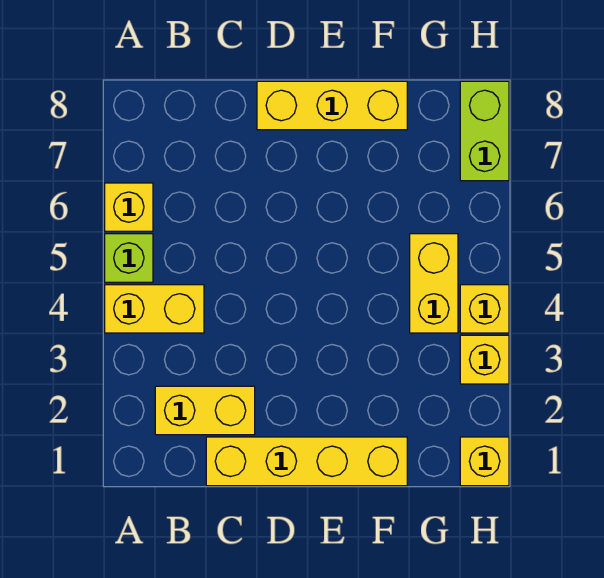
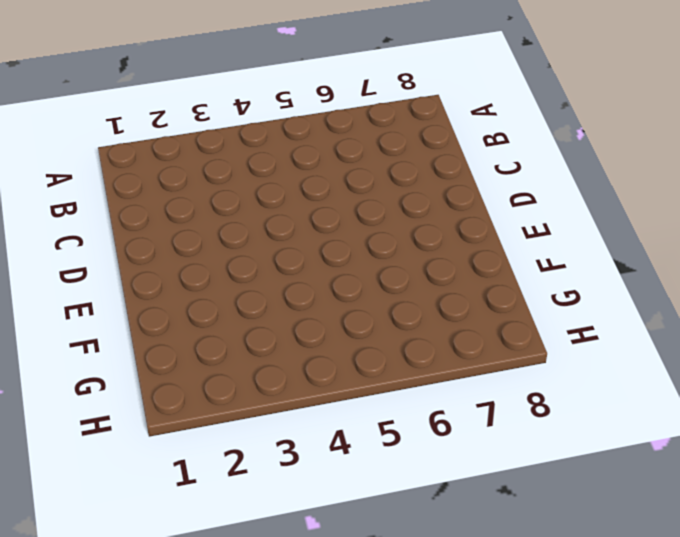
none -> yellow 1x2 brick [105,285,204,333]
none -> lime 1x1 brick [105,234,153,282]

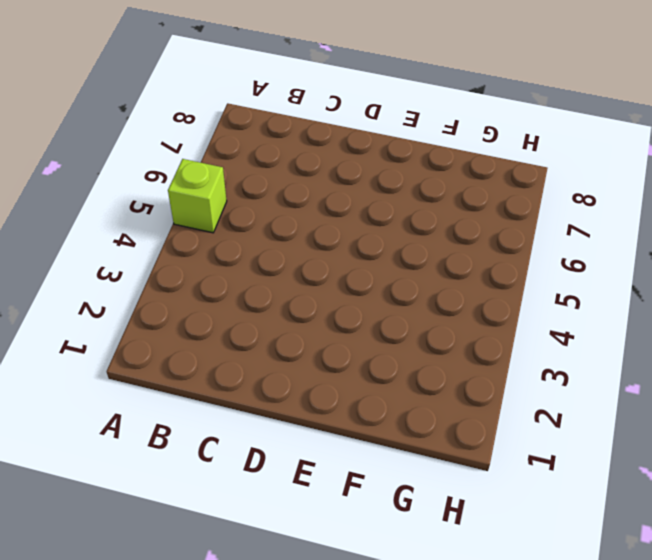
none -> yellow 1x2 brick [105,285,204,333]
none -> yellow 1x1 brick [105,183,153,231]

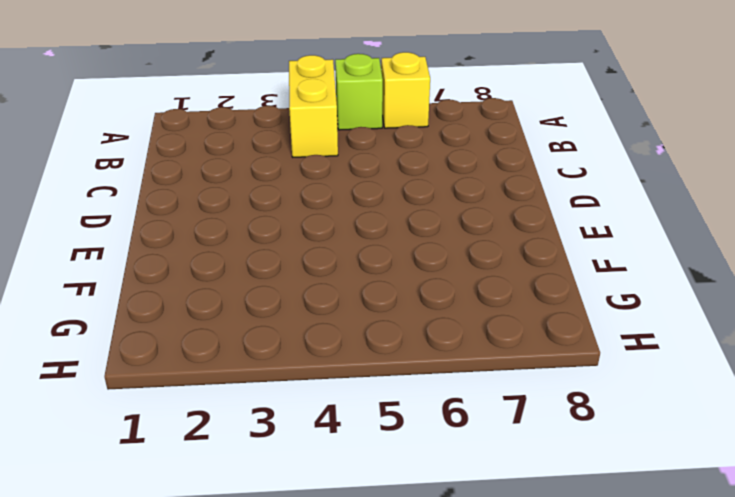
none -> yellow 1x2 brick [155,386,255,435]
none -> yellow 1x4 brick [206,437,407,486]

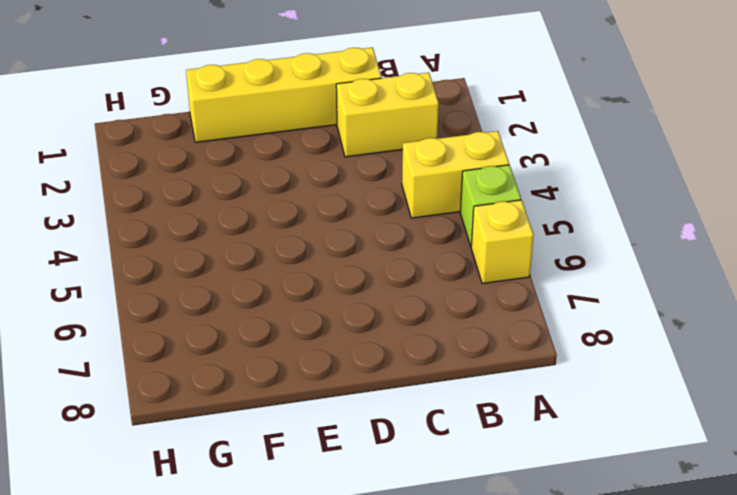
none -> yellow 1x3 brick [257,81,407,130]
none -> yellow 1x2 brick [410,234,458,333]

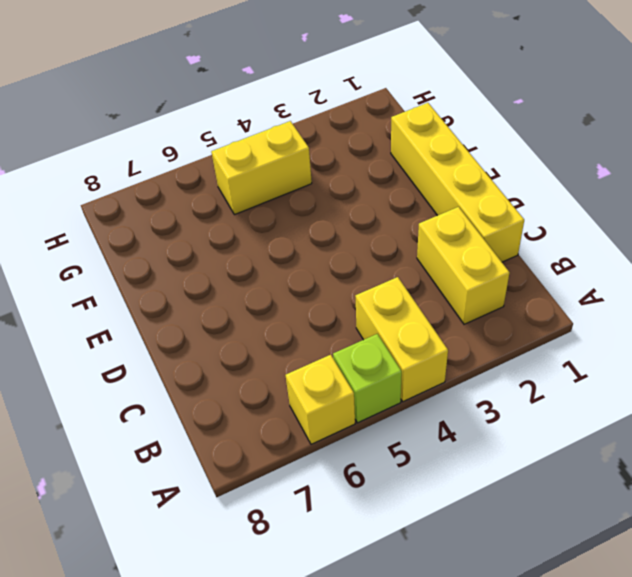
none -> yellow 1x3 brick [257,81,407,130]
none -> yellow 1x1 brick [460,437,509,486]

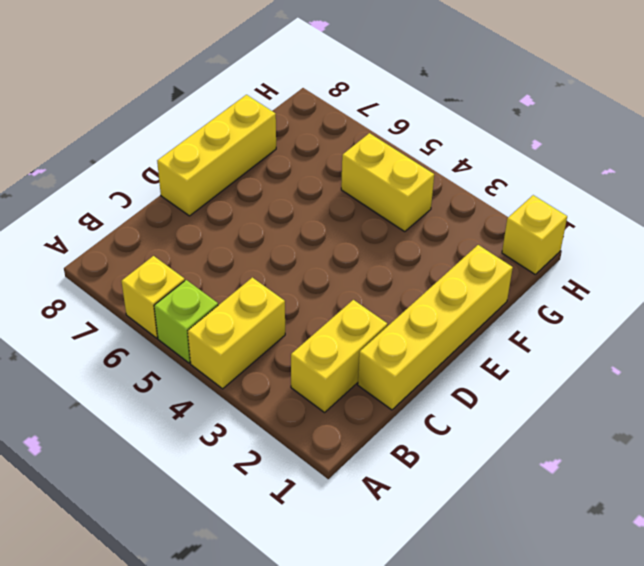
none -> yellow 1x1 brick [460,335,509,384]
none -> yellow 1x1 brick [460,285,509,333]

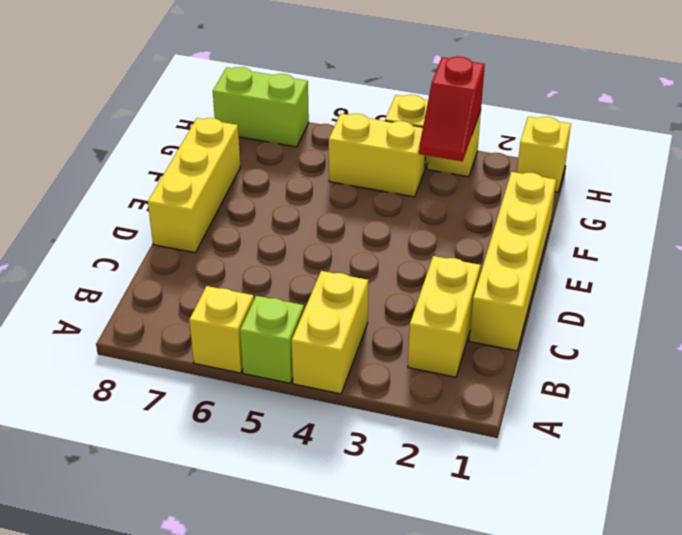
red 1x2 slope [419,56,485,161] -> none

